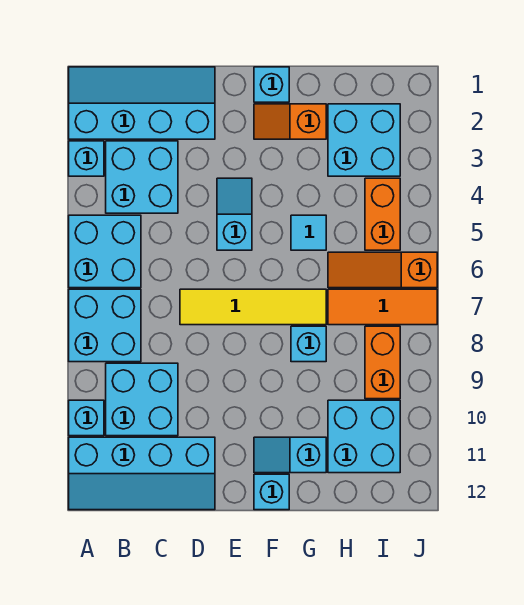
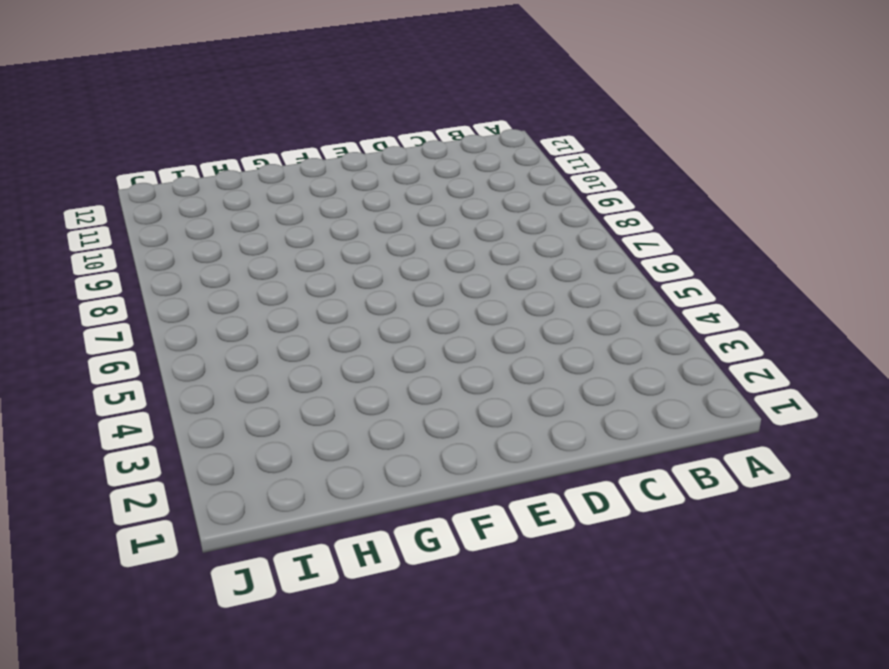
none -> cyan 2x4 slope [69,67,215,139]
none -> cyan 1x1 brick [69,141,104,176]
none -> cyan 2x2 brick [69,215,141,288]

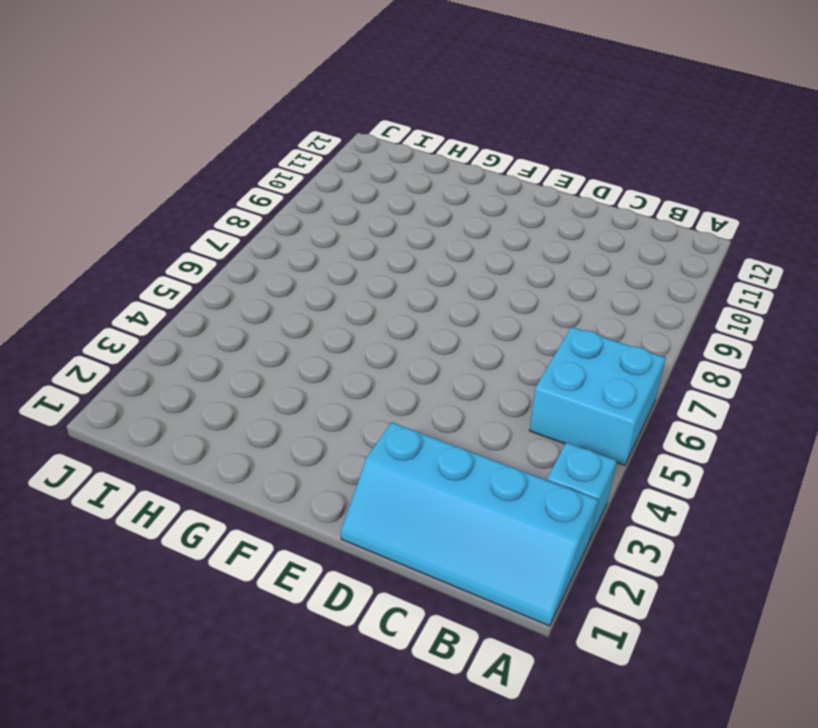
none -> cyan 2x2 brick [69,289,141,362]
none -> cyan 1x1 brick [69,400,104,436]
none -> cyan 2x4 slope [69,437,215,510]

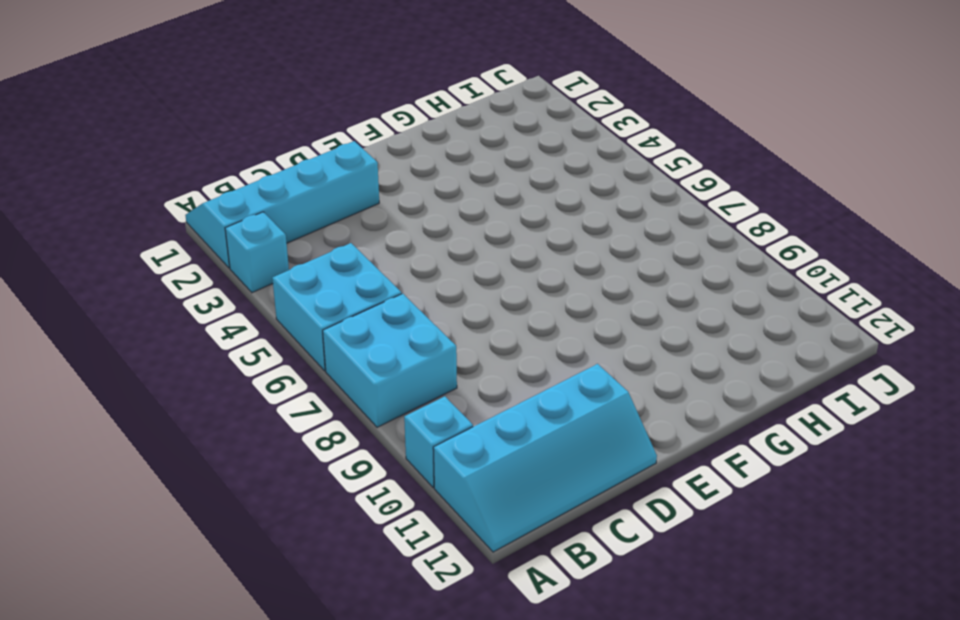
none -> cyan 2x2 brick [106,141,178,213]
none -> cyan 2x2 brick [106,363,178,436]
none -> yellow 1x4 tile [180,289,326,325]

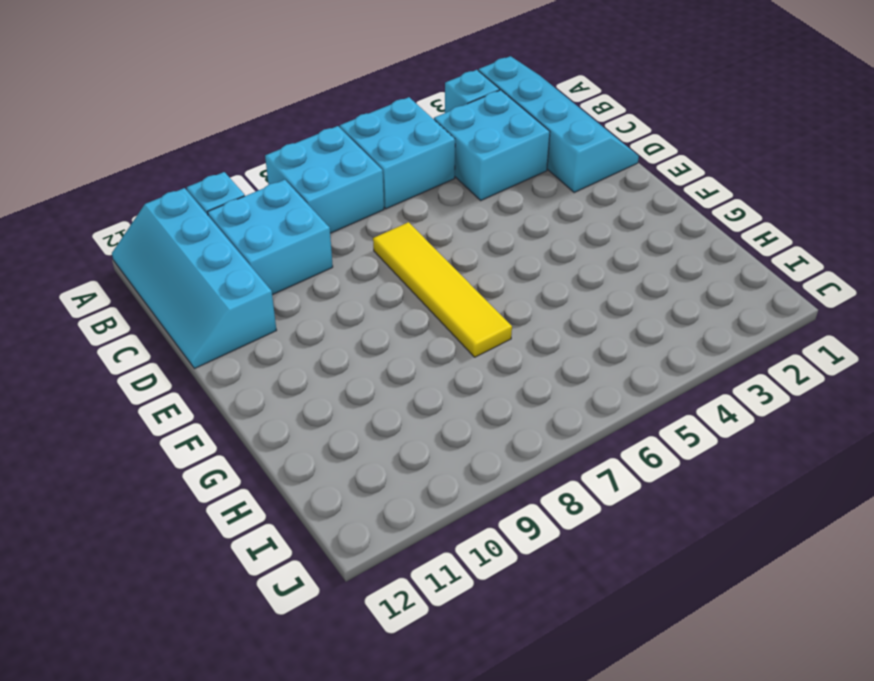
none -> cyan 1x2 slope [217,178,252,250]
none -> cyan 1x1 brick [254,67,289,102]
none -> orange 1x2 slope [254,104,326,139]

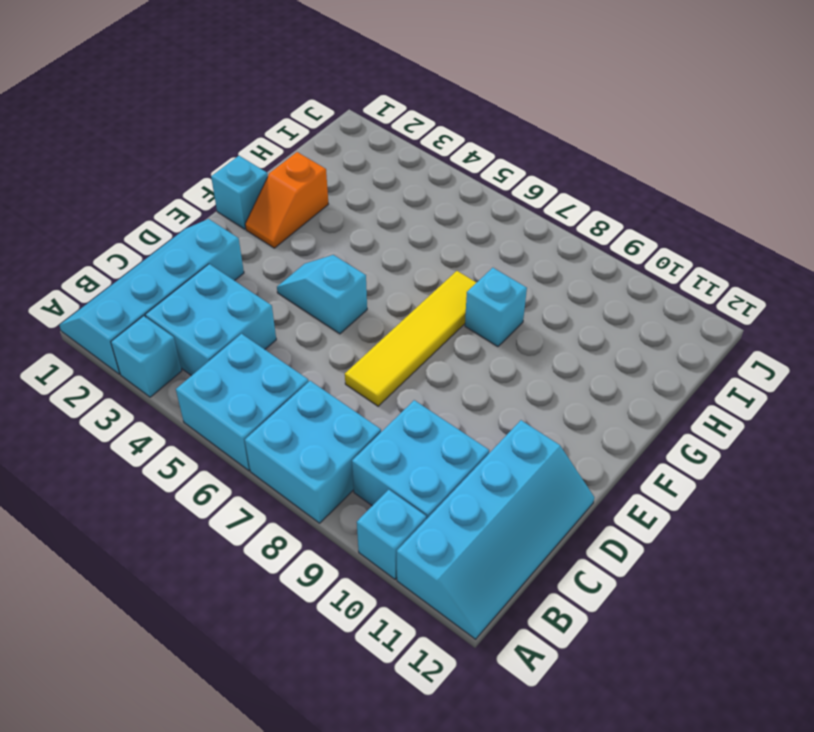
none -> cyan 1x2 slope [254,437,326,473]
none -> cyan 1x1 brick [254,474,289,510]
none -> cyan 1x1 tile [291,215,326,250]

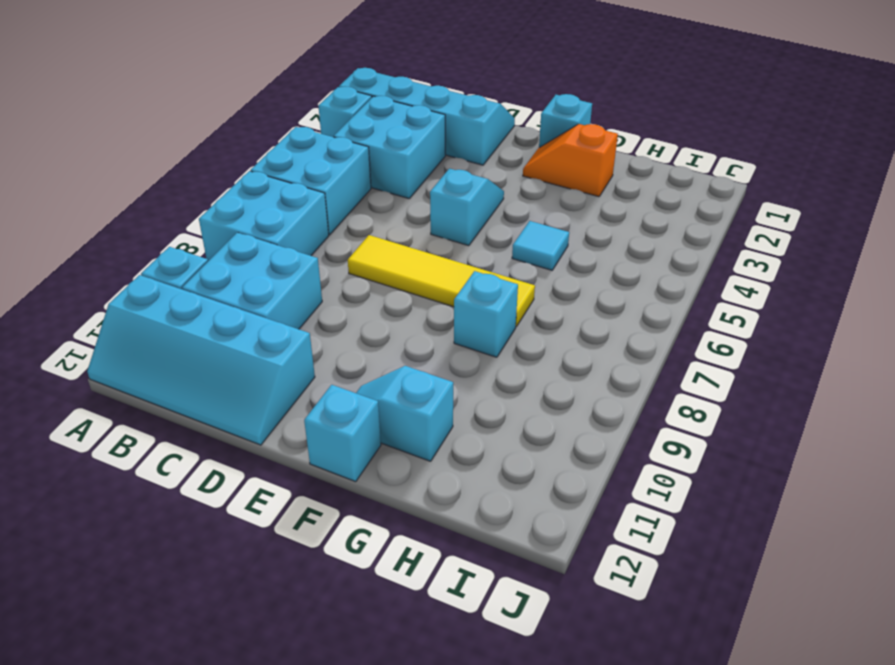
none -> cyan 2x2 brick [328,104,400,176]
none -> orange 1x3 slope [328,252,437,288]
none -> orange 1x3 tile [328,289,437,325]

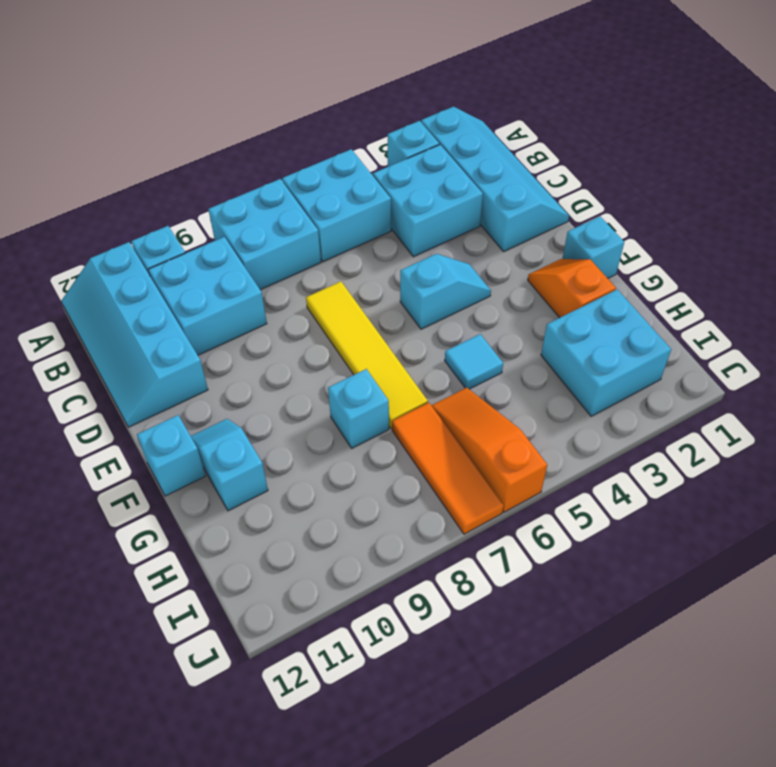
none -> cyan 2x2 brick [328,400,400,473]
none -> orange 1x2 brick [365,178,400,250]
none -> orange 1x2 brick [365,326,400,399]

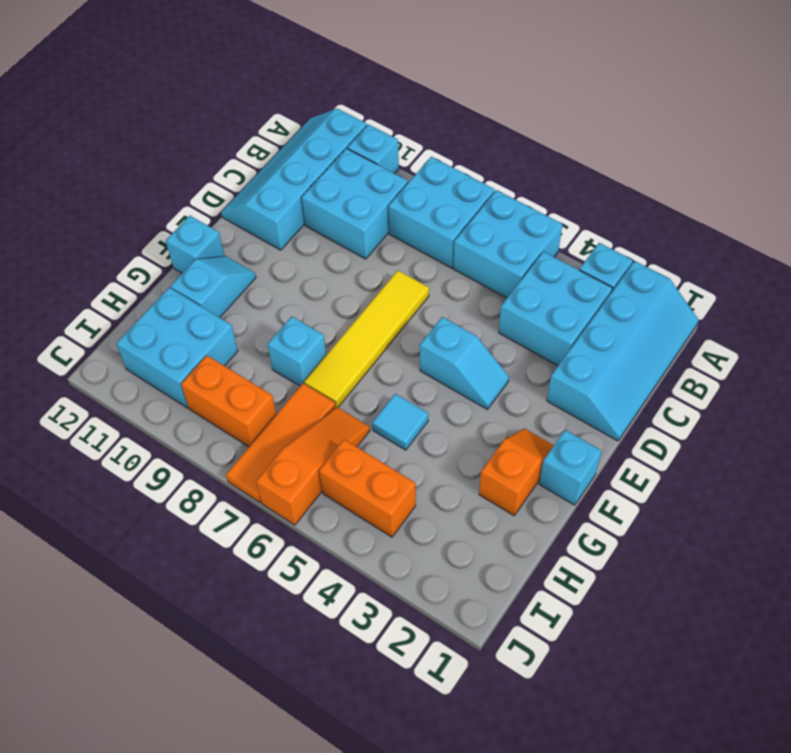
none -> cyan 2x2 brick [328,104,400,176]

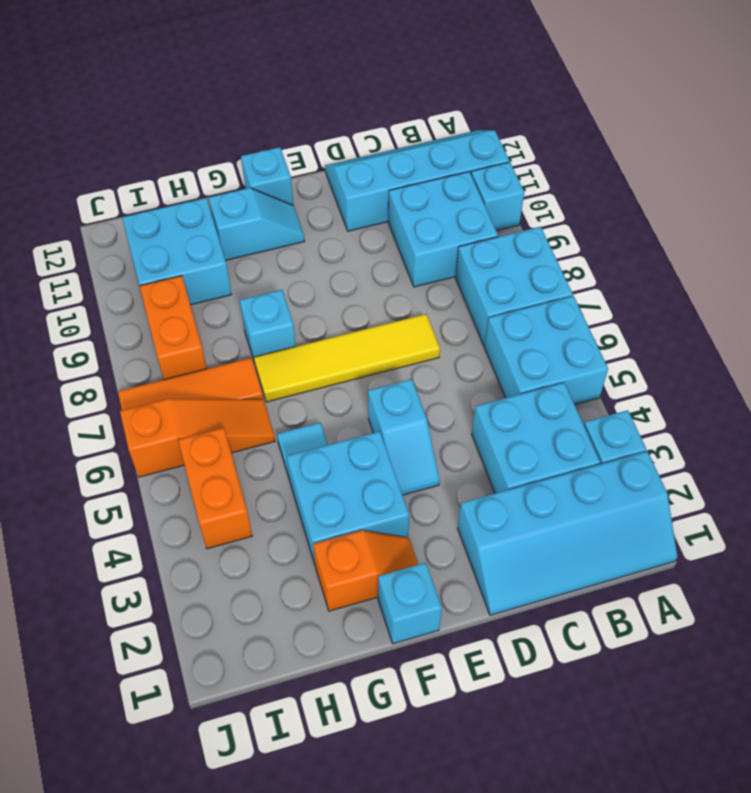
cyan 2x2 brick [287,431,409,566] -> cyan 2x2 brick moved to [328,104,400,176]

